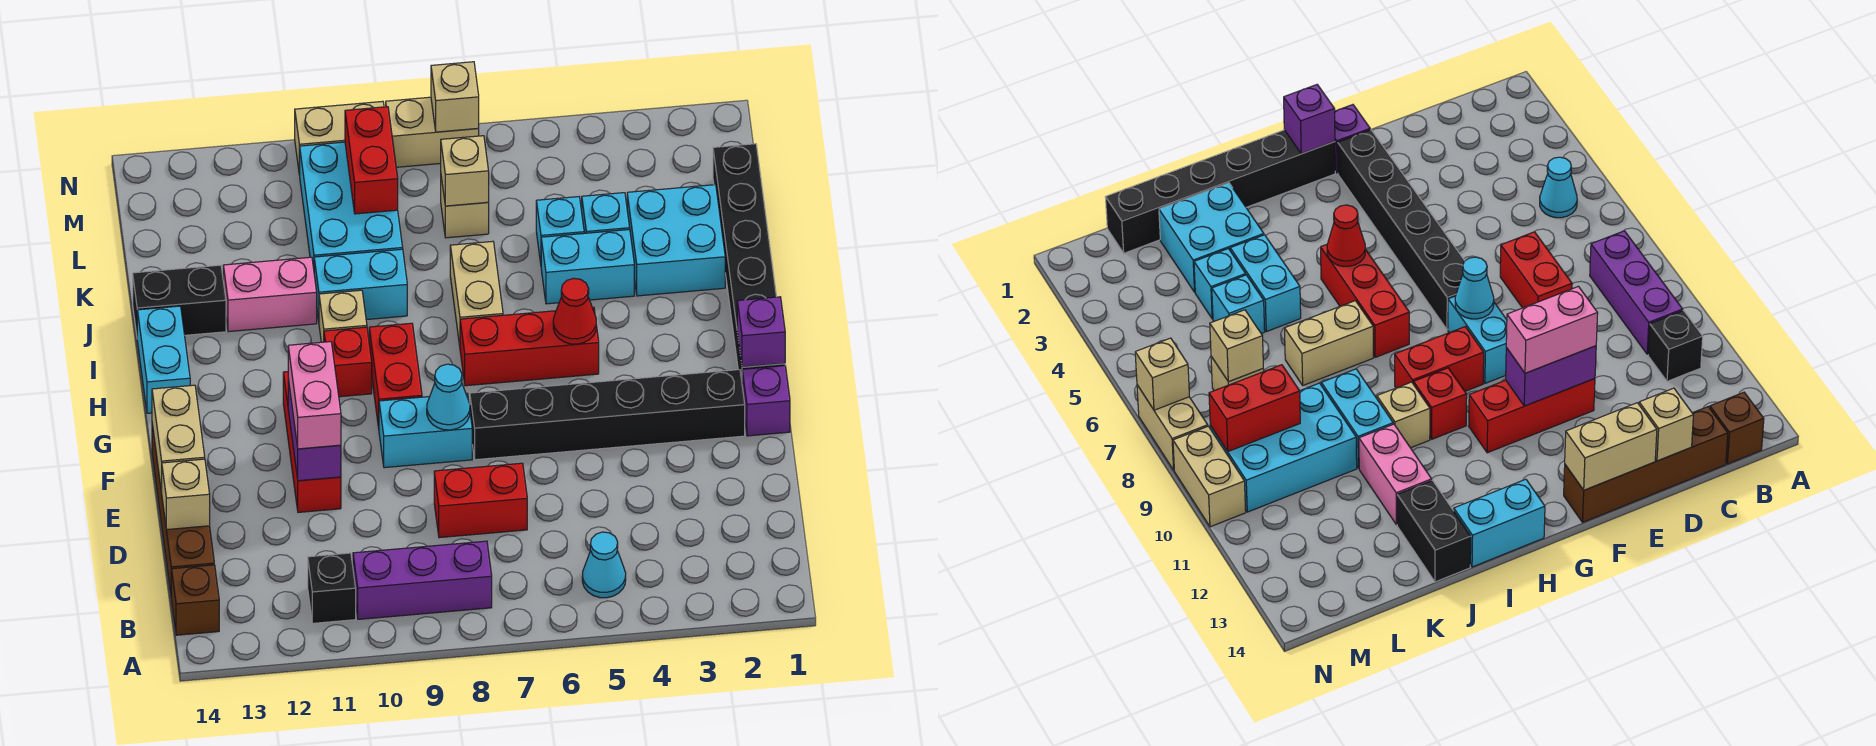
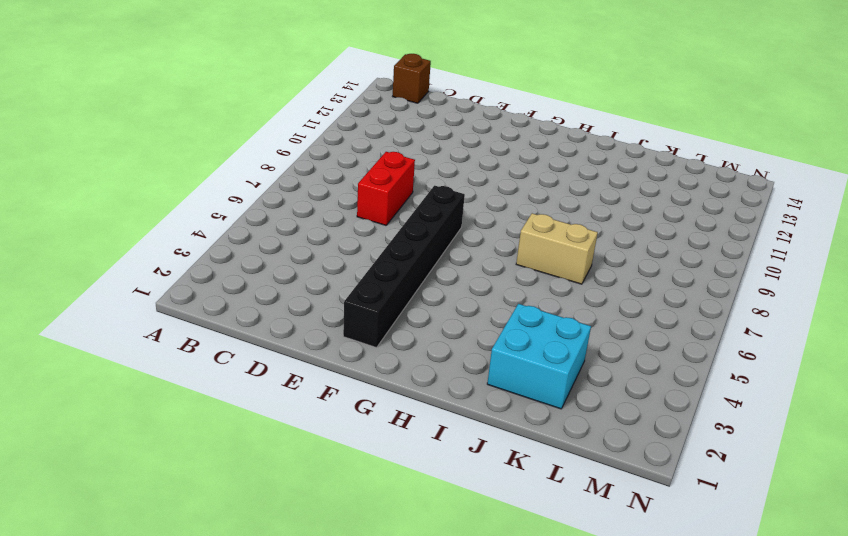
none -> cyan 1x1 cone [582,532,626,598]
none -> purple 1x3 brick [353,541,492,619]
none -> black 1x1 brick [308,553,356,623]
none -> brown 1x4 brick [152,424,214,593]

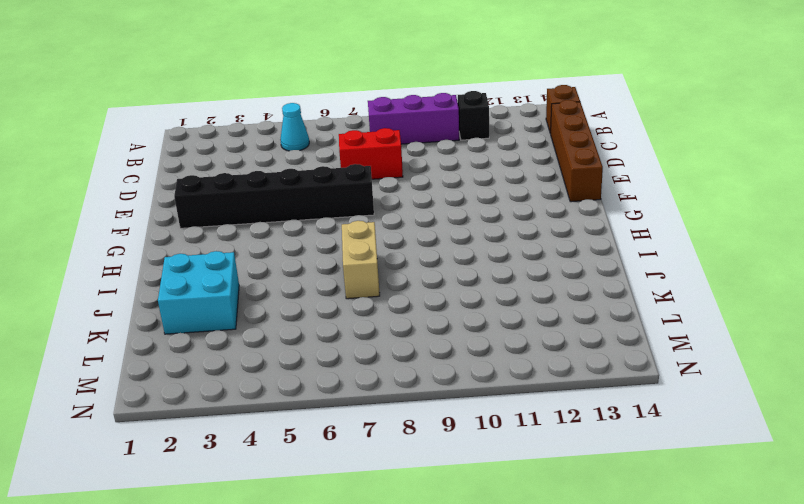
none -> red 1x3 brick [283,372,341,512]
none -> purple 1x1 brick [742,366,790,436]
none -> cyan 1x2 brick [379,393,472,468]
none -> black 1x6 brick [713,144,785,380]

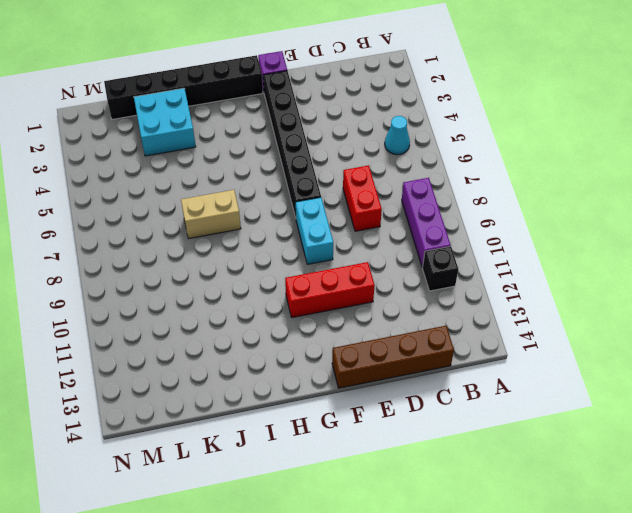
none -> brown 1x1 brick [171,565,219,635]
none -> red 1x2 brick [369,323,422,428]
none -> red 1x3 brick [460,307,599,386]
none -> red 1x1 brick [324,327,372,397]

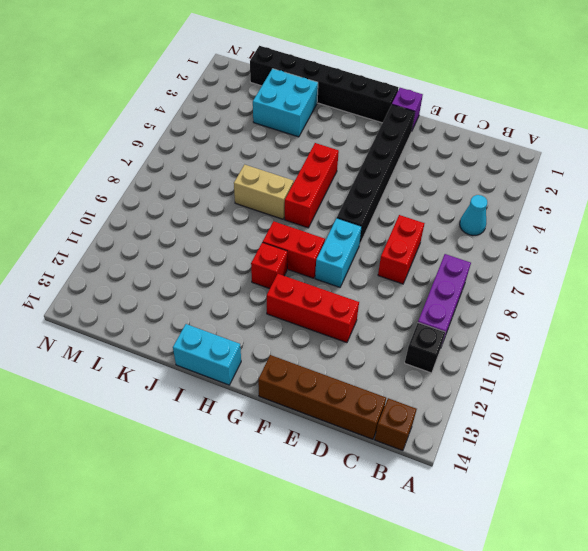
none -> tan 1x1 brick [319,290,367,342]
none -> cyan 1x2 brick [541,230,634,304]
none -> cyan 1x2 brick [314,249,407,321]
none -> pink 1x2 brick [223,257,317,332]

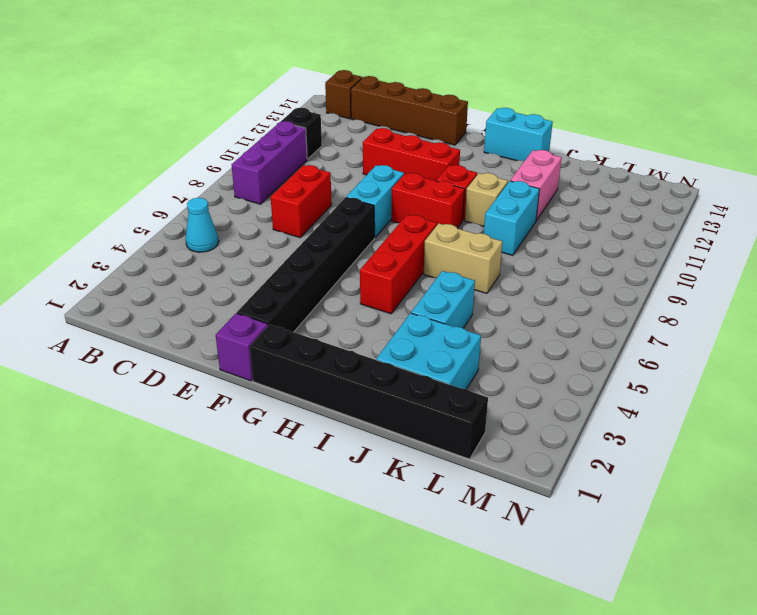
none -> black 1x2 brick [133,265,226,335]
none -> cyan 1x1 brick [582,193,630,233]
none -> cyan 1x1 brick [536,197,584,263]
none -> cyan 2x3 brick [300,142,403,268]

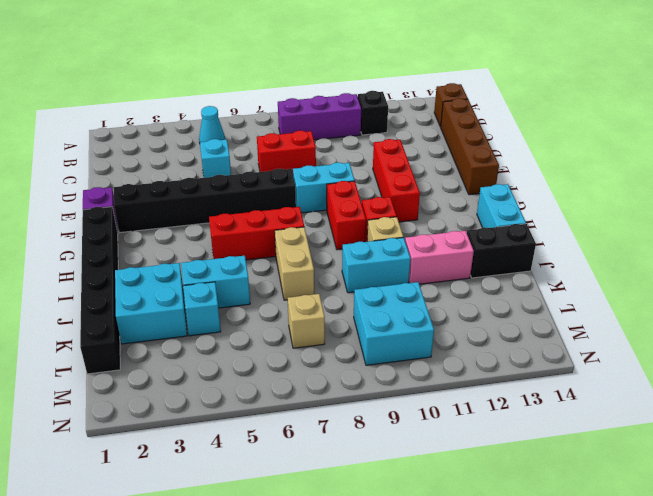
cyan 1x1 brick [200,139,231,178] -> cyan 1x1 brick moved to [536,197,584,263]
cyan 2x2 brick [354,282,434,365] -> cyan 2x3 brick [300,142,403,268]
none -> tan 1x2 brick [386,97,479,167]
none -> tan 1x2 brick [295,101,384,175]
none -> tan 1x1 brick [162,459,210,530]
none -> purple 1x2 brick [288,379,341,481]

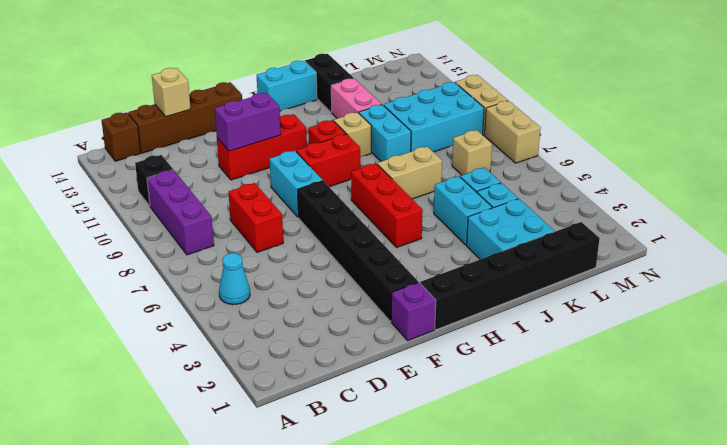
none -> tan 1x2 brick [152,385,205,492]
none -> cyan 1x1 cone [427,364,470,430]
none -> purple 1x1 brick [737,297,785,367]
none -> red 1x1 cone [553,278,596,344]

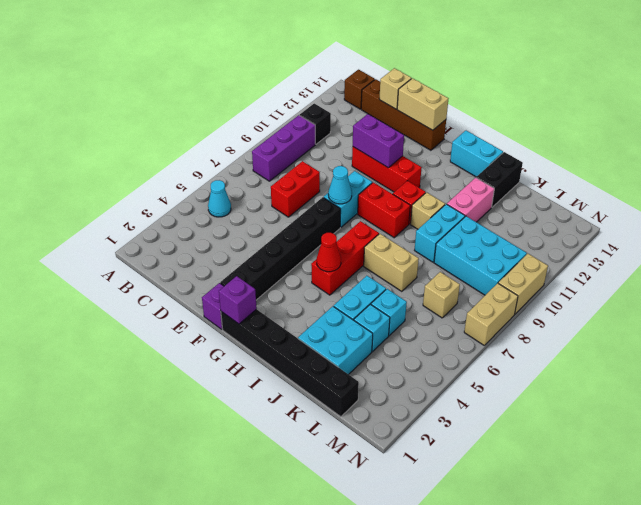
none -> tan 1x1 brick [441,136,489,206]
none -> red 1x2 brick [345,107,398,214]
none -> tan 1x1 brick [431,62,479,132]
none -> pink 1x2 brick [288,342,341,449]

